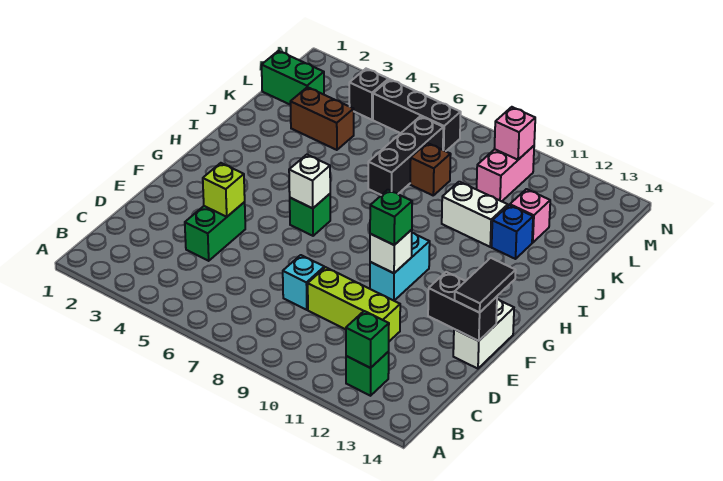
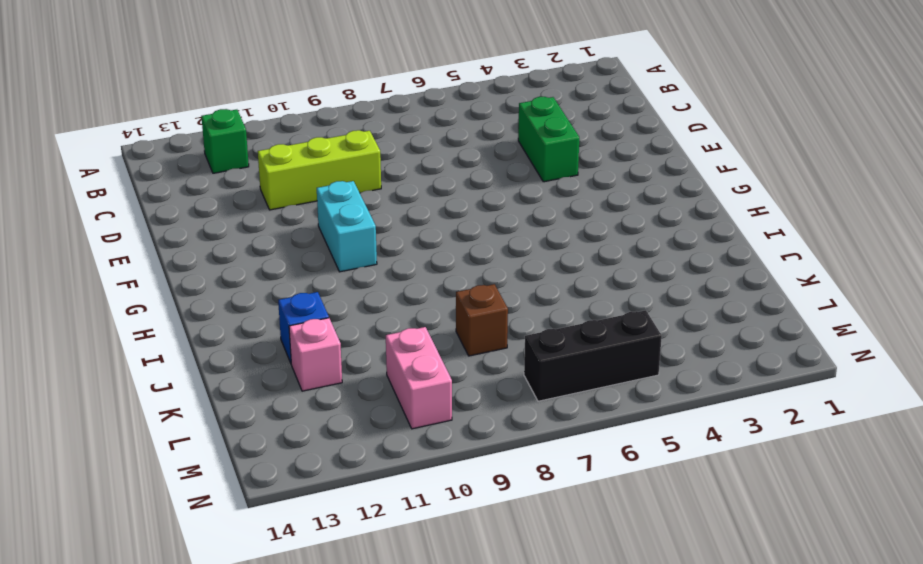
none -> cyan 1x1 brick [283,255,324,310]
none -> white 1x2 brick [453,299,514,369]
none -> green 1x1 brick [290,194,330,236]

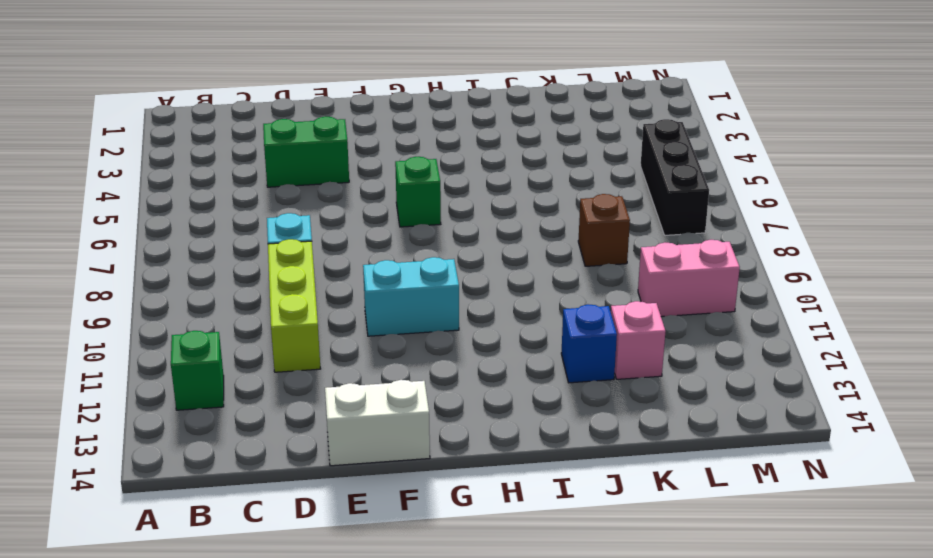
none -> black 1x3 brick [368,116,443,195]
none -> white 1x2 brick [442,182,508,247]
none -> brown 1x2 brick [290,87,354,150]

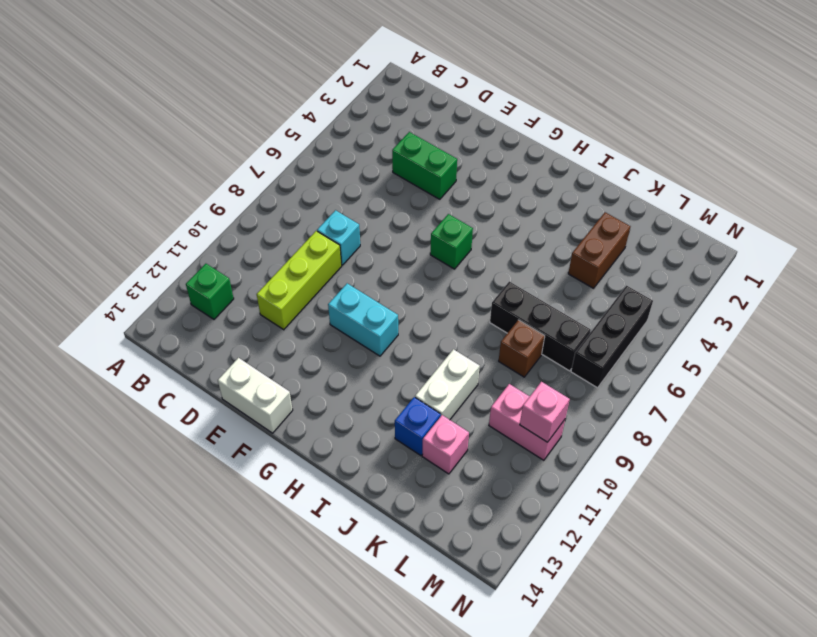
none -> green 1x2 brick [262,51,324,105]
none -> black 1x1 brick [349,69,389,120]
none -> green 1x1 brick [346,311,389,368]

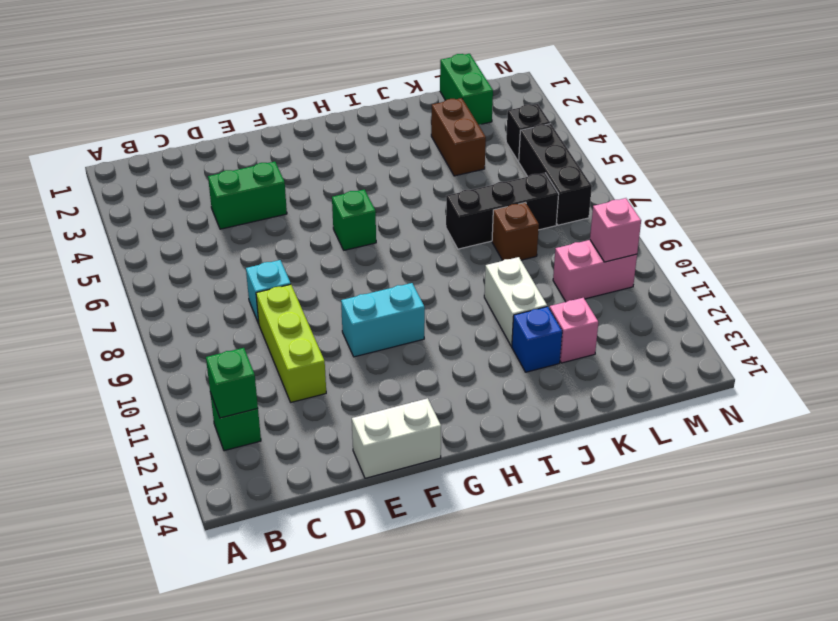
none -> lime 1x1 brick [203,163,245,217]
none -> black 1x2 brick [428,272,497,341]
none -> white 1x1 brick [370,230,412,273]

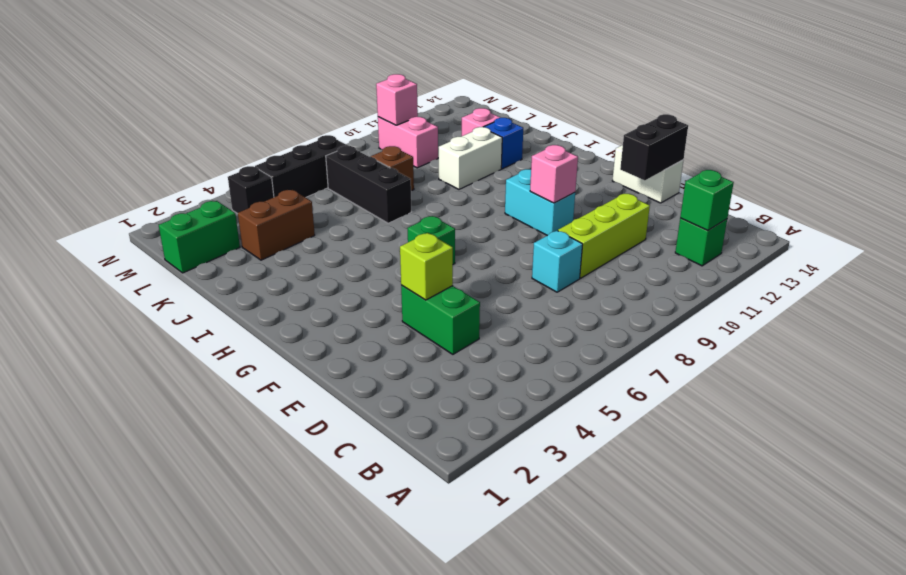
pink 1x1 brick [530,145,578,203] -> white 1x1 brick [370,230,412,273]
none -> white 1x1 brick [289,155,330,208]
none -> black 1x2 tile [455,258,516,313]
none -> green 1x1 brick [370,190,412,245]

